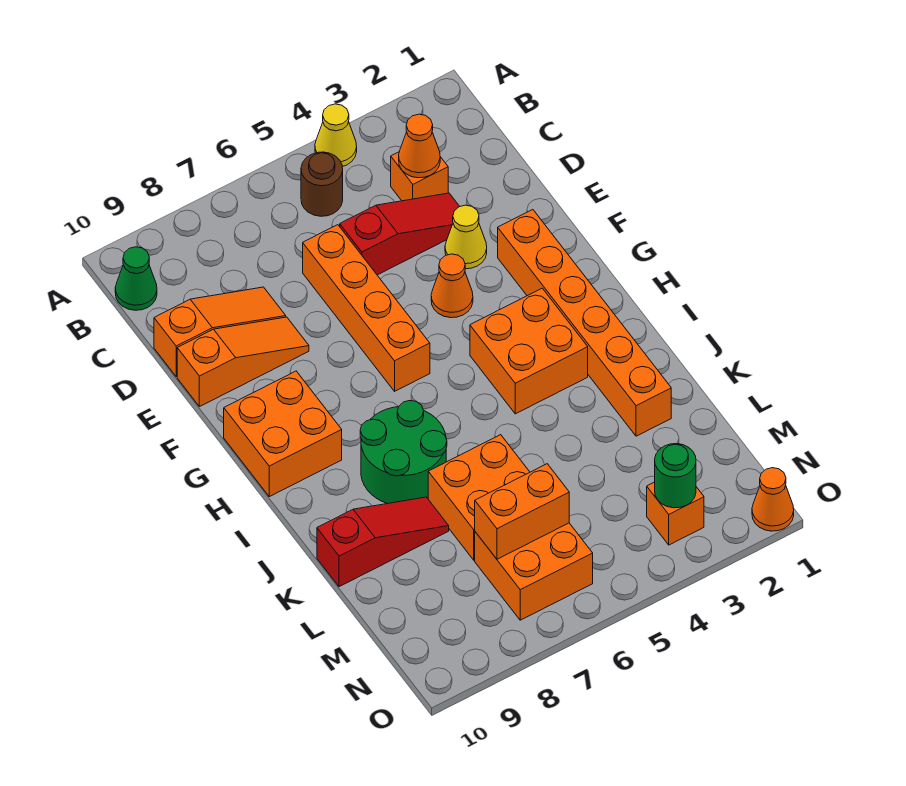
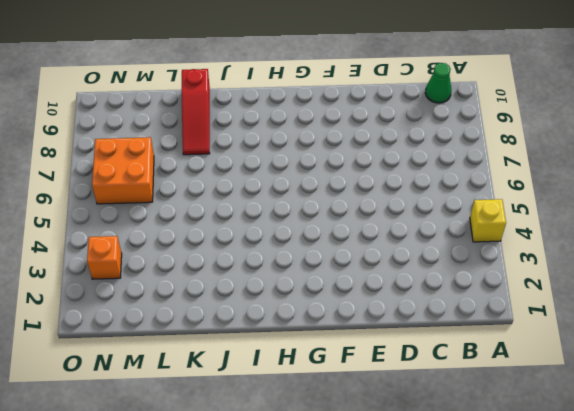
yellow 1x1 brick [470,199,506,242] -> yellow 1x1 cone [315,104,357,167]
none -> brown 1x1 round brick [301,152,343,216]
none -> orange 1x1 brick [391,152,448,201]
none -> red 1x3 slope [340,193,460,275]

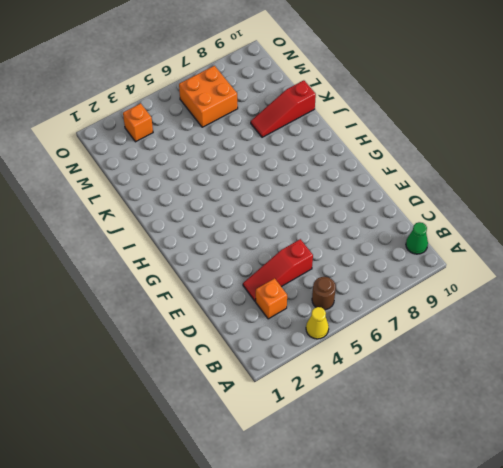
none -> orange 1x4 brick [303,225,430,391]
none -> orange 1x3 slope [154,287,286,376]
none -> yellow 1x1 cone [445,205,487,269]

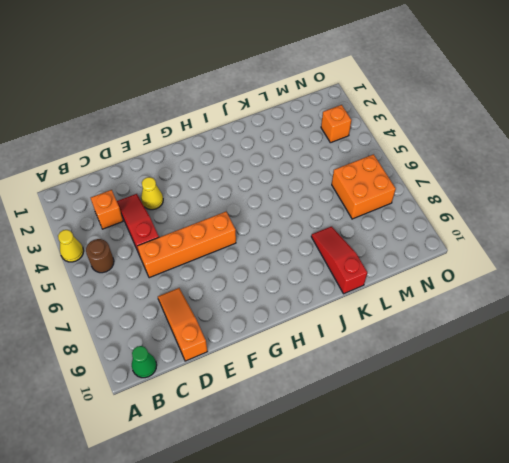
none -> orange 1x3 slope [177,317,309,407]
none -> orange 1x6 brick [498,210,671,436]
none -> orange 1x1 cone [431,254,473,318]

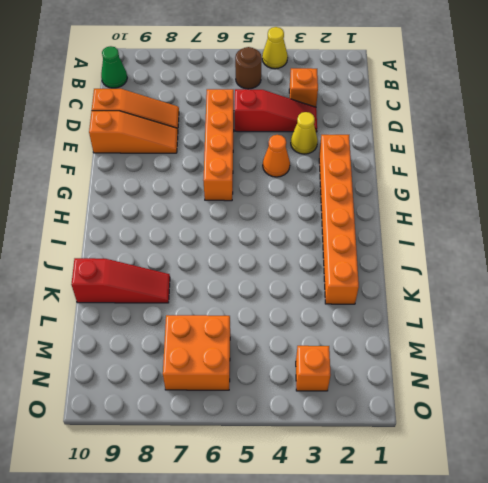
none -> orange 2x2 brick [224,371,342,497]
none -> orange 2x2 brick [470,288,588,414]
none -> green 2x2 round brick [360,401,447,504]

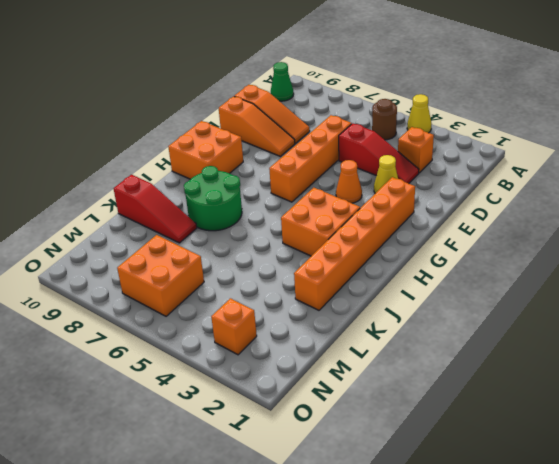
none -> orange 2x2 brick [428,435,530,560]
none -> orange 1x1 cone [752,468,794,531]
none -> orange 1x1 cone [399,114,440,178]

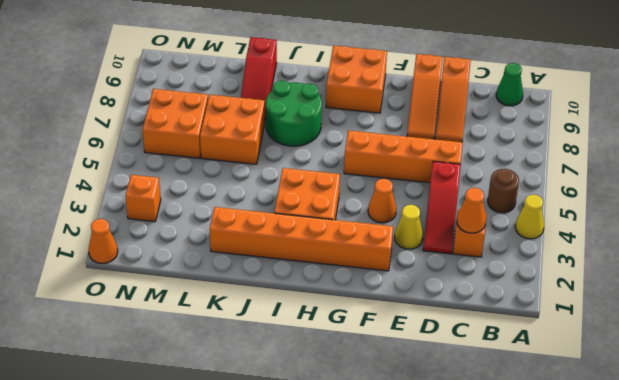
none -> orange 1x2 brick [475,464,569,559]
none -> green 1x1 round brick [655,444,696,508]

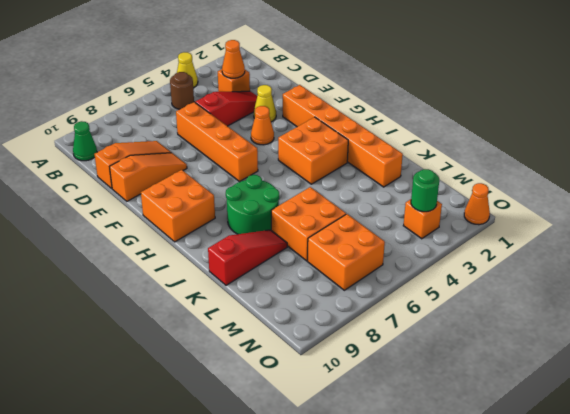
none -> orange 1x2 brick [475,464,569,559]

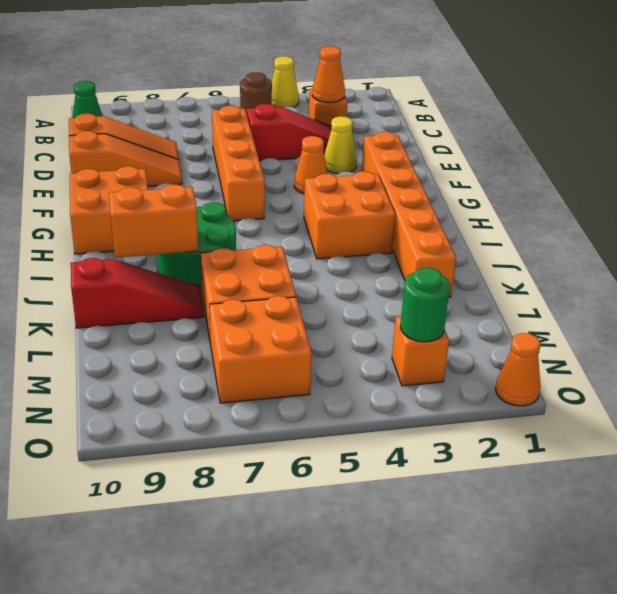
orange 1x2 brick [109,185,198,258] -> orange 1x2 brick moved to [475,464,569,559]

